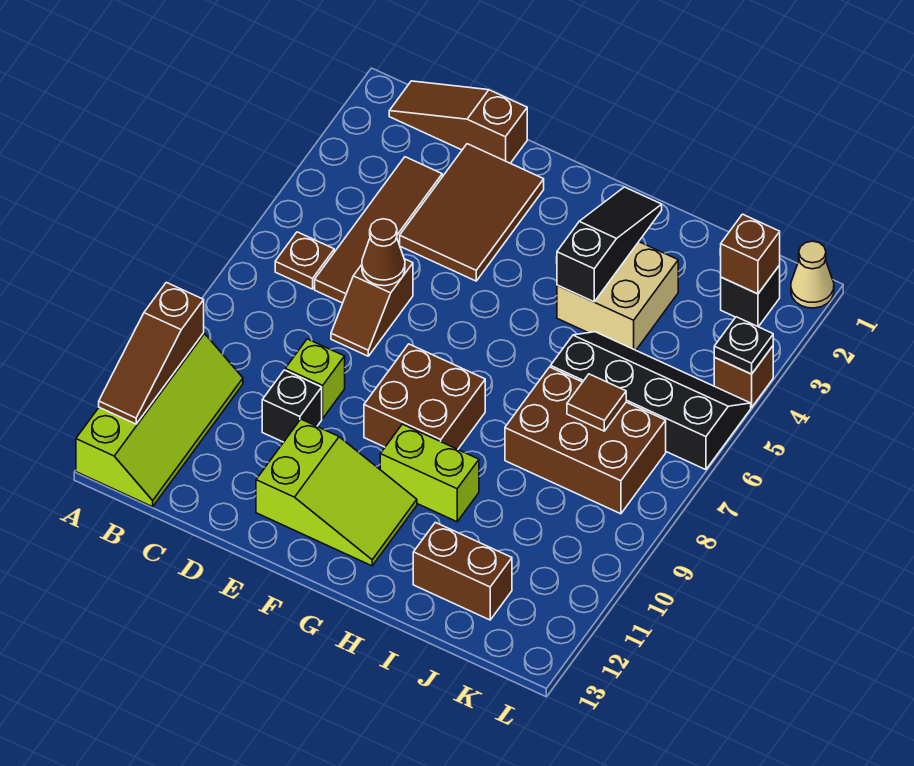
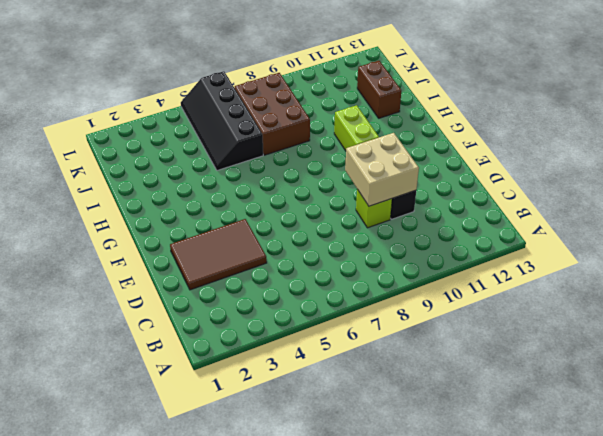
tan 2x2 brick [345,133,419,206] -> tan 2x2 brick moved to [557,242,678,350]
none -> lime 2x4 slope [76,333,243,507]
none -> brown 1x3 slope [389,81,527,163]
none -> brown 1x1 plate [275,232,334,289]

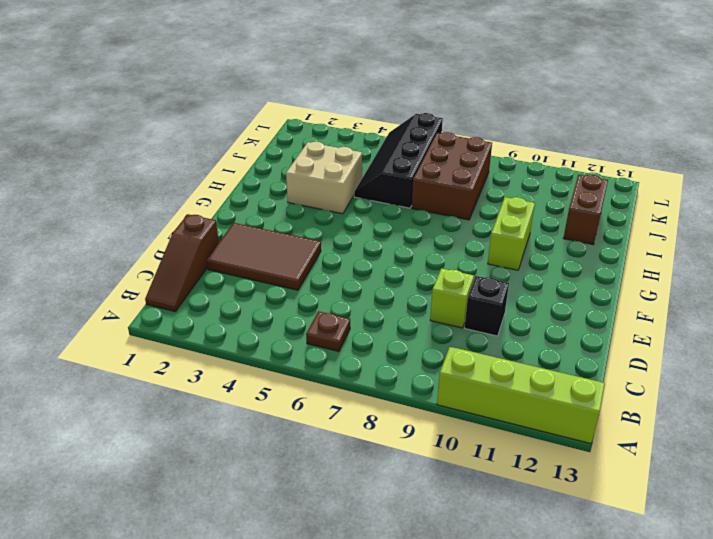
none -> brown 1x4 tile [315,157,442,303]
none -> brown 1x2 slope [331,259,413,356]
none -> lime 2x3 slope [256,419,417,566]

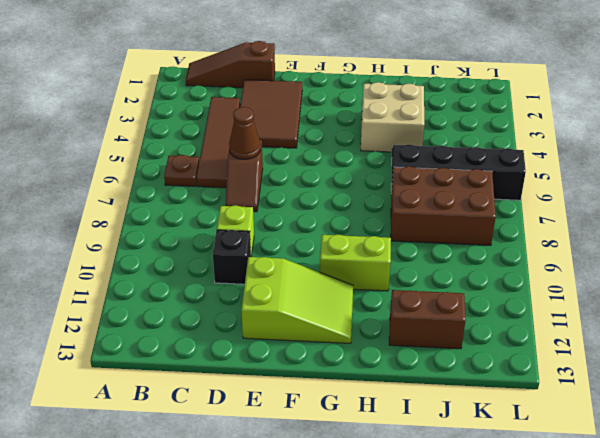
none -> lime 2x4 slope [76,333,243,507]
none -> brown 2x2 brick [364,344,485,449]
none -> black 1x1 brick [721,265,780,327]

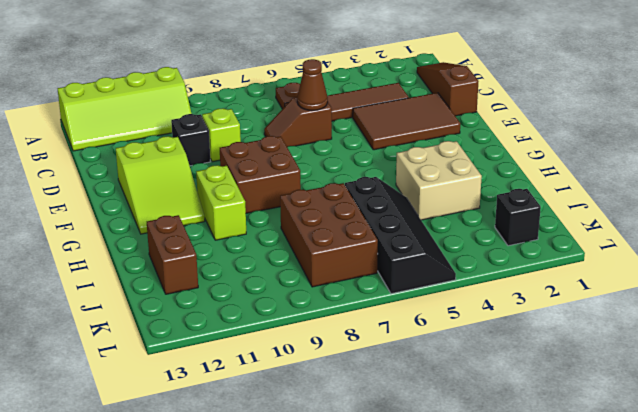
none -> tan 1x1 cone [791,241,834,308]
none -> brown 1x1 brick [714,346,773,407]
none -> brown 1x3 slope [99,282,204,424]

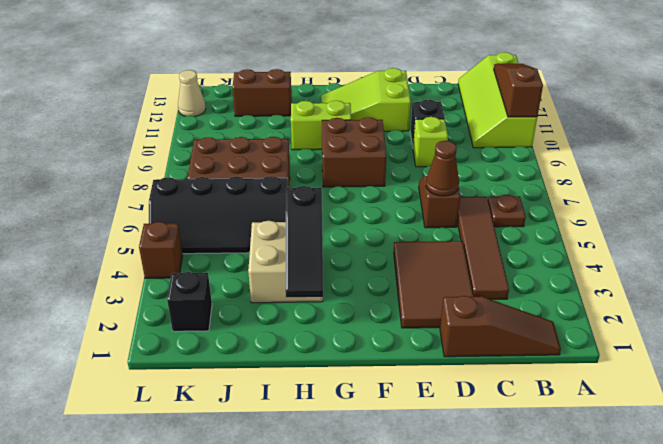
tan 1x1 cone [178,70,206,117] -> tan 1x1 cone moved to [791,241,834,308]
none -> brown 1x1 tile [567,374,626,431]
none -> brown 1x1 brick [721,214,780,294]
none -> black 1x1 plate [714,317,773,374]

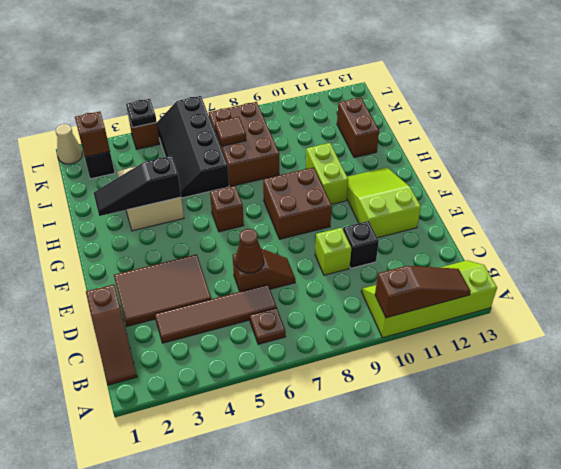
brown 1x1 brick [210,186,244,232] -> none

